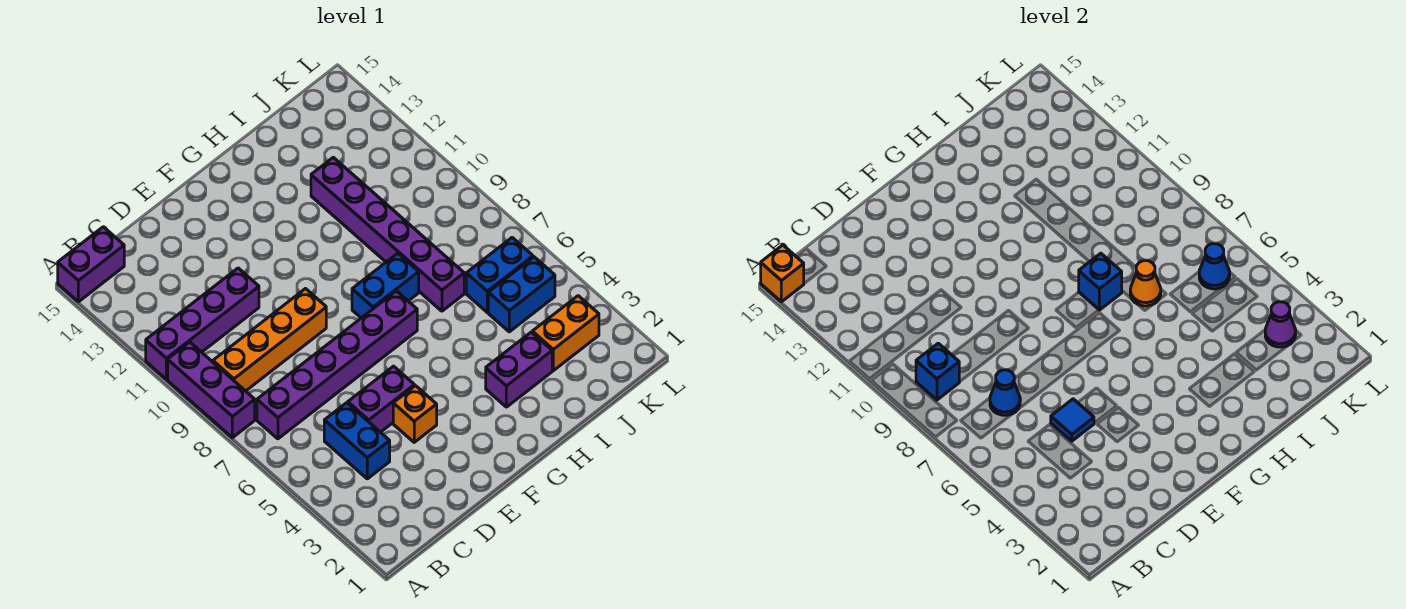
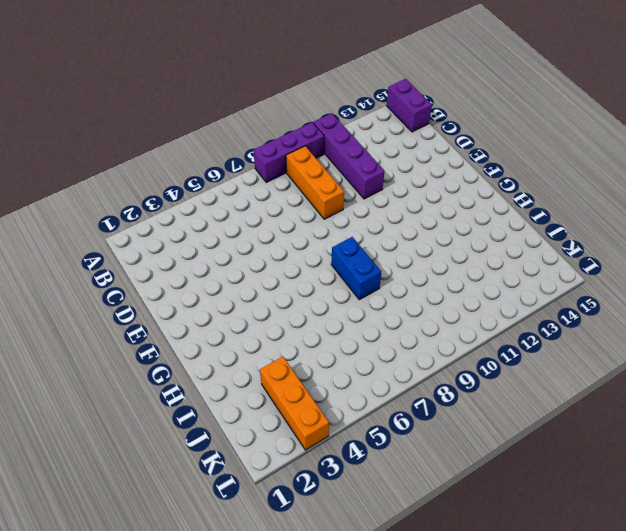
orange 1x3 brick [286,146,344,219] -> orange 1x4 brick [213,289,326,391]
orange 1x3 brick [260,357,329,450] -> orange 1x2 brick [532,296,599,371]
none -> purple 1x6 brick [257,291,417,439]
none -> blue 1x2 brick [324,403,390,479]
none -> purple 1x2 brick [348,366,415,432]

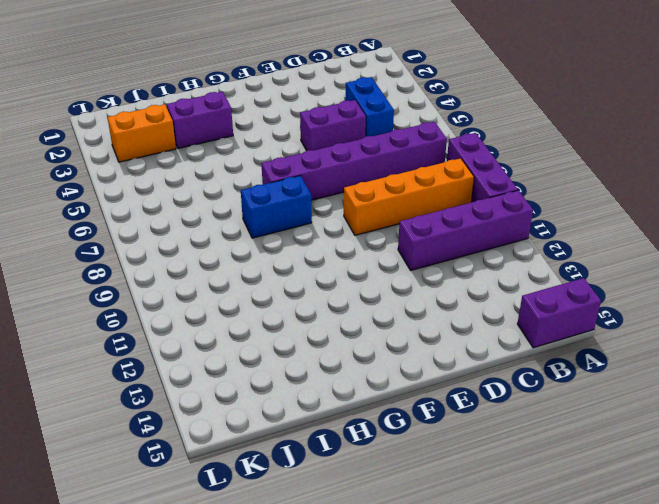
none -> orange 1x1 brick [393,386,437,442]
none -> purple 1x6 brick [311,157,464,311]
none -> blue 1x2 brick [488,257,555,332]

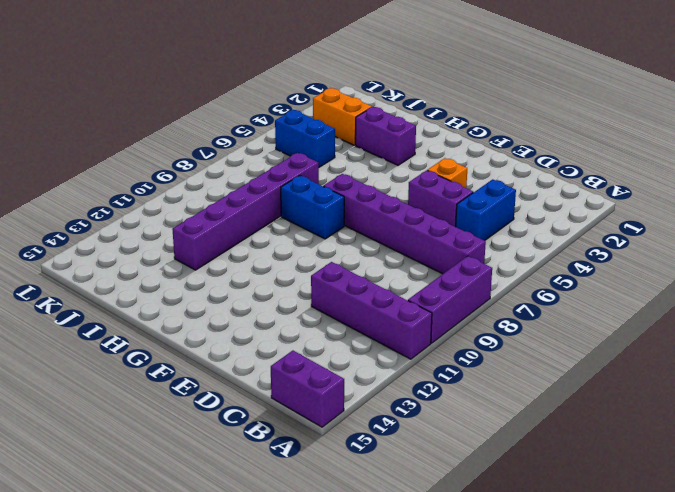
none -> orange 1x4 brick [213,289,326,391]
none -> blue 1x2 brick [466,238,533,312]
none -> orange 1x1 brick [761,245,804,302]

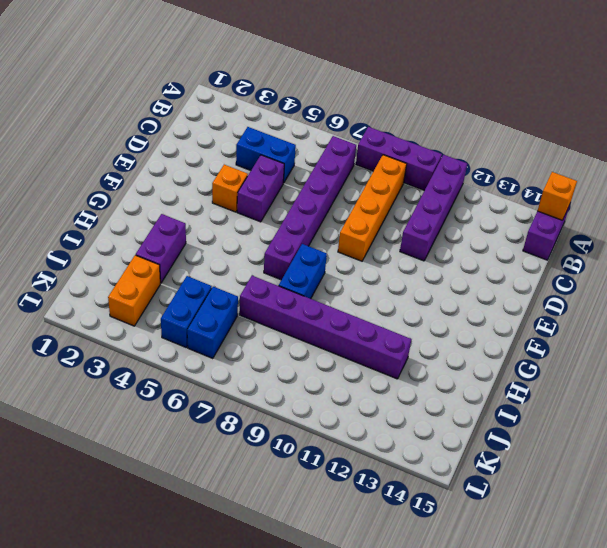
none -> blue 1x1 brick [916,343,959,400]
none -> blue 1x1 cone [990,370,1020,415]
none -> blue 1x1 tile [1051,399,1094,441]

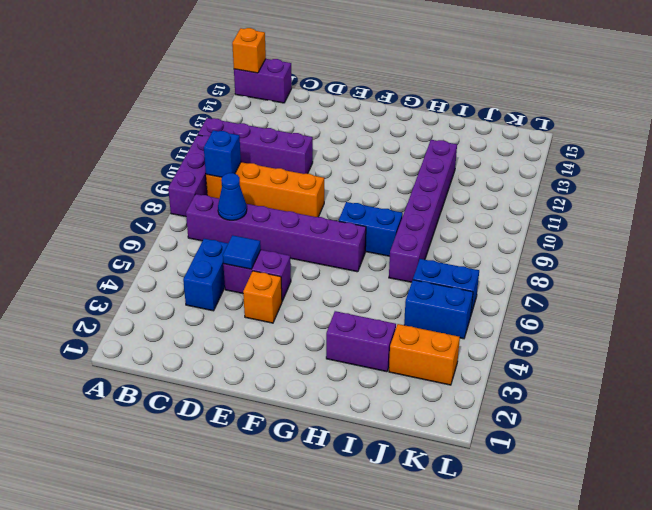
none -> blue 1x1 brick [1079,253,1122,310]
none -> orange 1x1 cone [1130,261,1161,306]
none -> purple 1x1 cone [1265,302,1296,347]

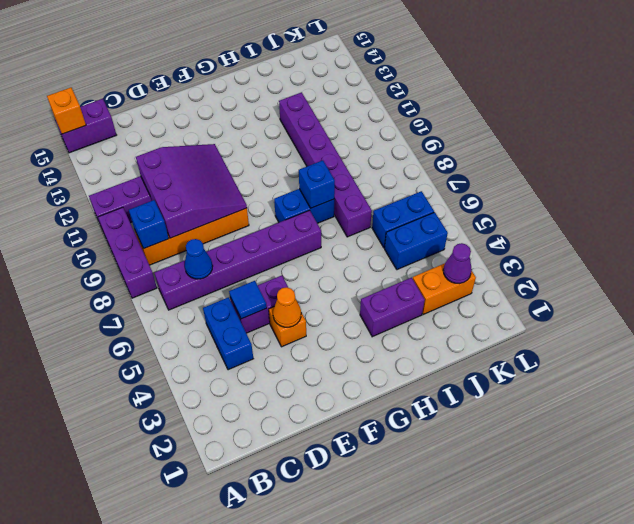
purple 3x3 slope [136,144,247,238] -> none
orange 1x1 cone [273,287,301,327] -> orange 1x1 cone moved to [1130,261,1161,306]
none -> blue 1x1 cone [1199,244,1230,289]

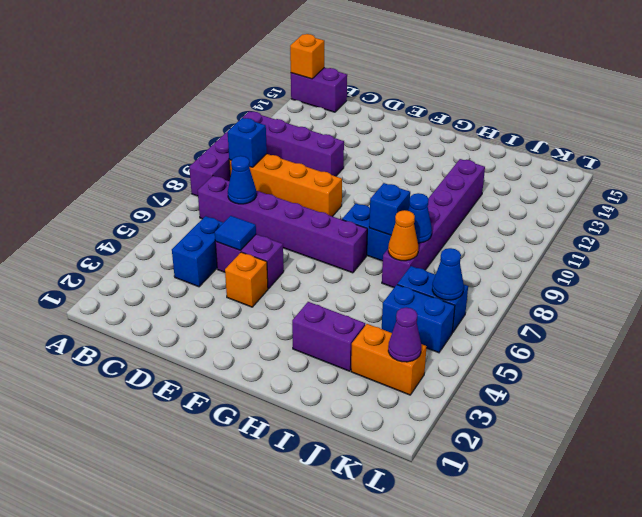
blue 1x1 cone [408,193,432,243] -> none

